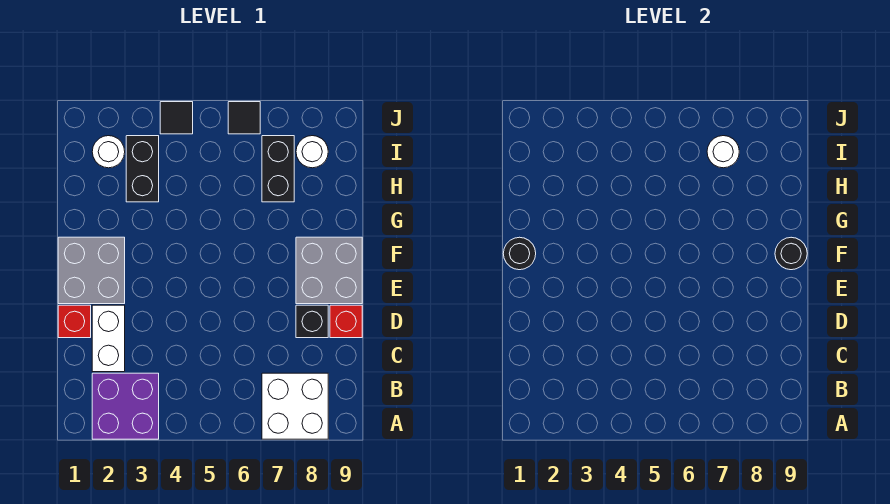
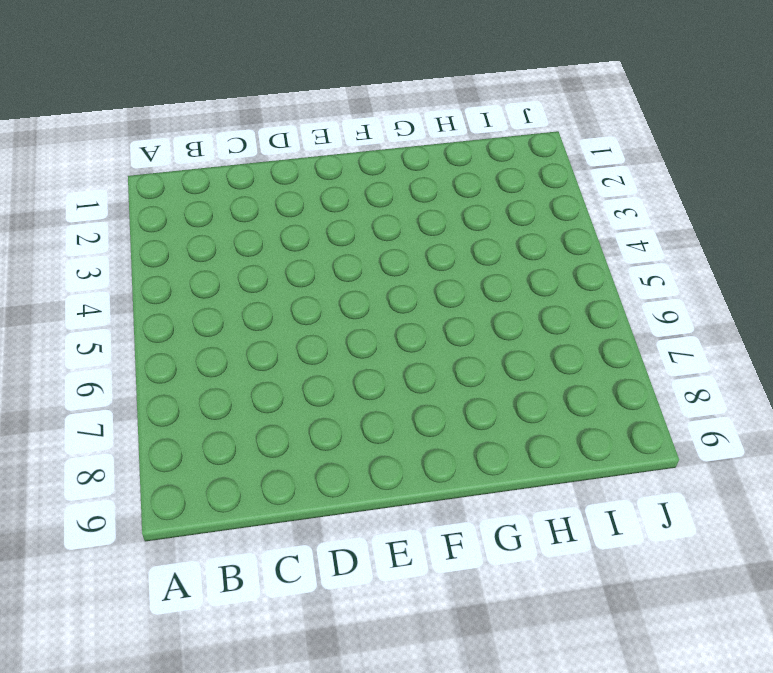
none -> purple 2x2 brick [92,373,159,439]
none -> white 2x2 brick [262,373,328,439]
none -> white 1x2 brick [92,305,125,372]

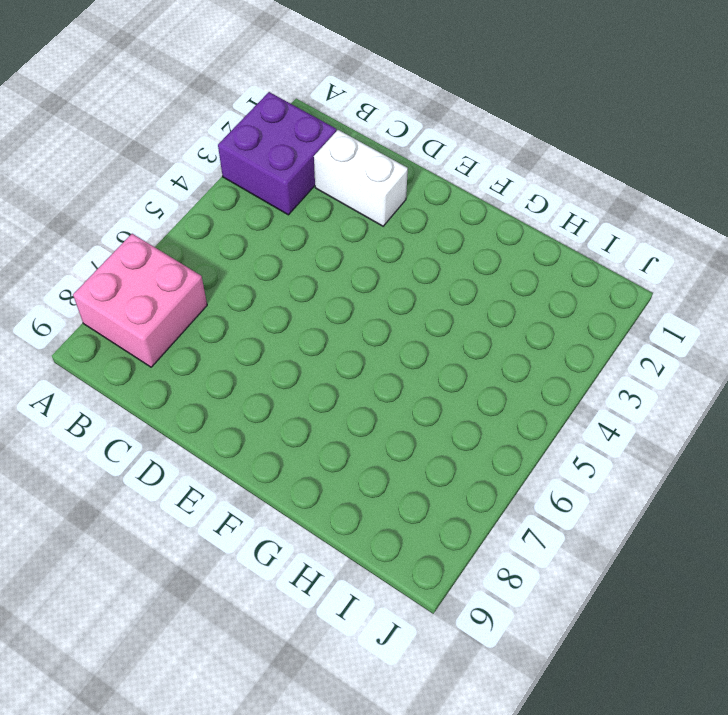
pink 2x2 brick [73,234,207,367] -> white 2x2 brick [262,373,328,439]
none -> red 1x1 brick [58,305,91,338]
none -> black 1x1 brick [296,305,328,338]
none -> red 1x1 brick [330,305,362,338]

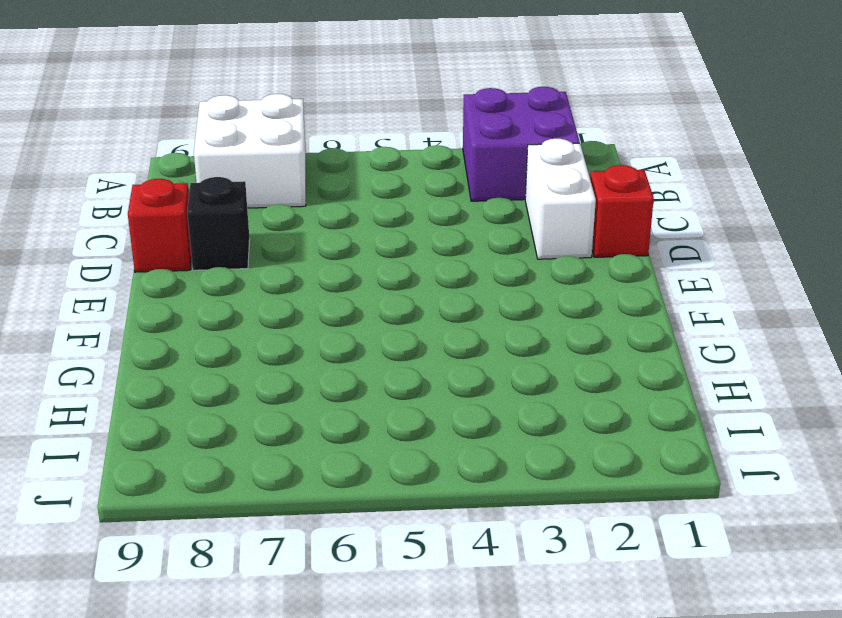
none -> grey 2x2 brick [58,237,125,304]
none -> grey 2x2 brick [296,237,362,304]
none -> black 1x2 brick [126,136,159,202]

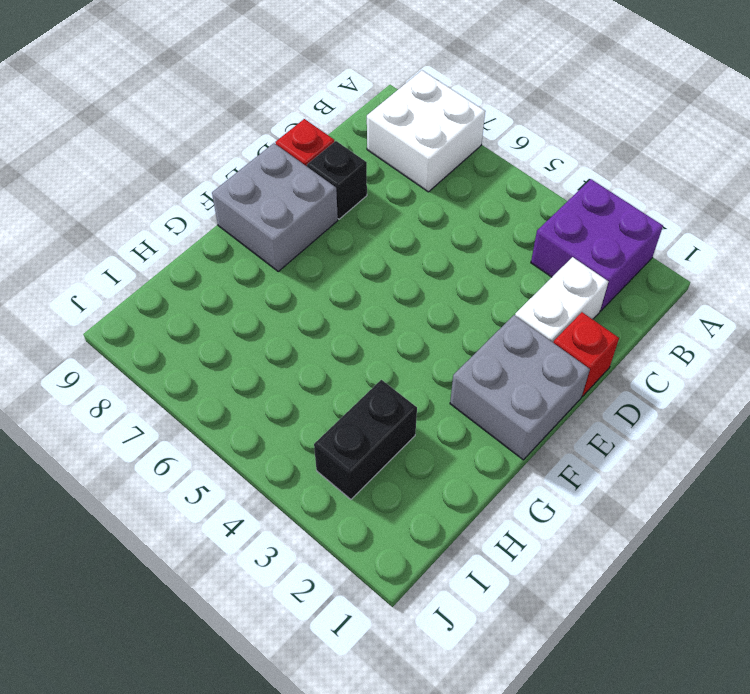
none -> black 1x2 brick [262,136,294,202]
none -> white 1x1 round brick [92,136,125,168]
none -> white 1x1 round brick [296,136,328,168]

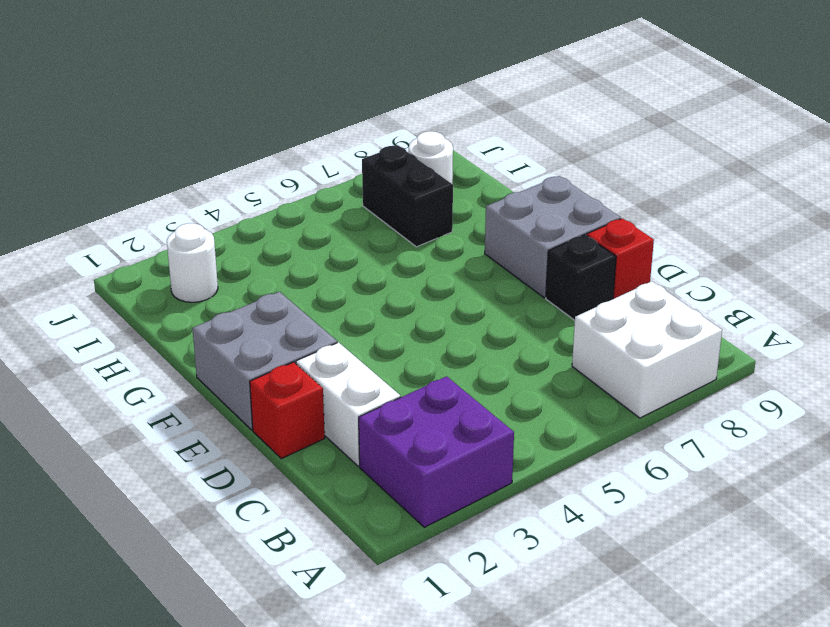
none -> black 1x2 brick [126,136,159,202]
none -> black 1x1 tile [160,102,193,134]
none -> black 1x1 tile [228,102,260,134]

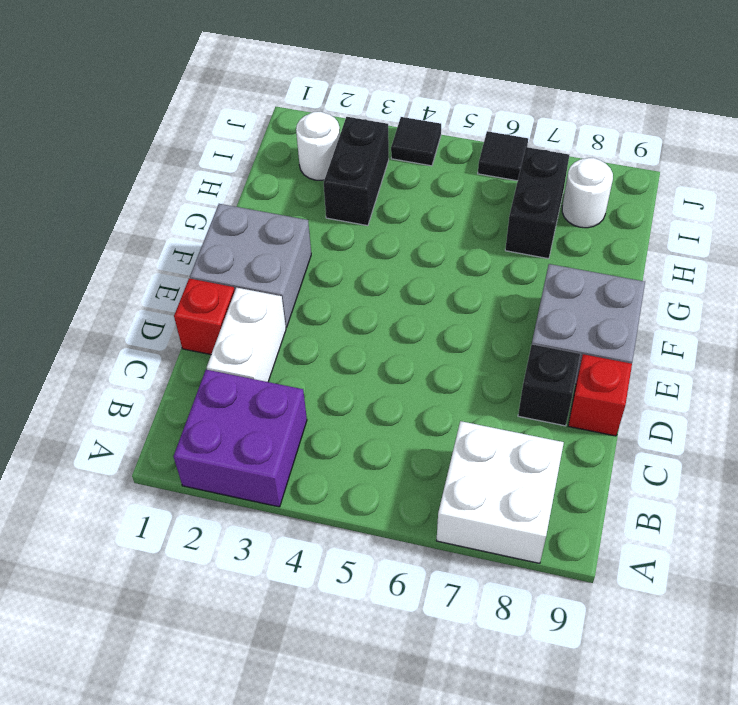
none -> black 1x1 round brick [503,237,536,270]
none -> black 1x1 round brick [775,237,807,270]
none -> white 1x1 round brick [707,136,739,168]

